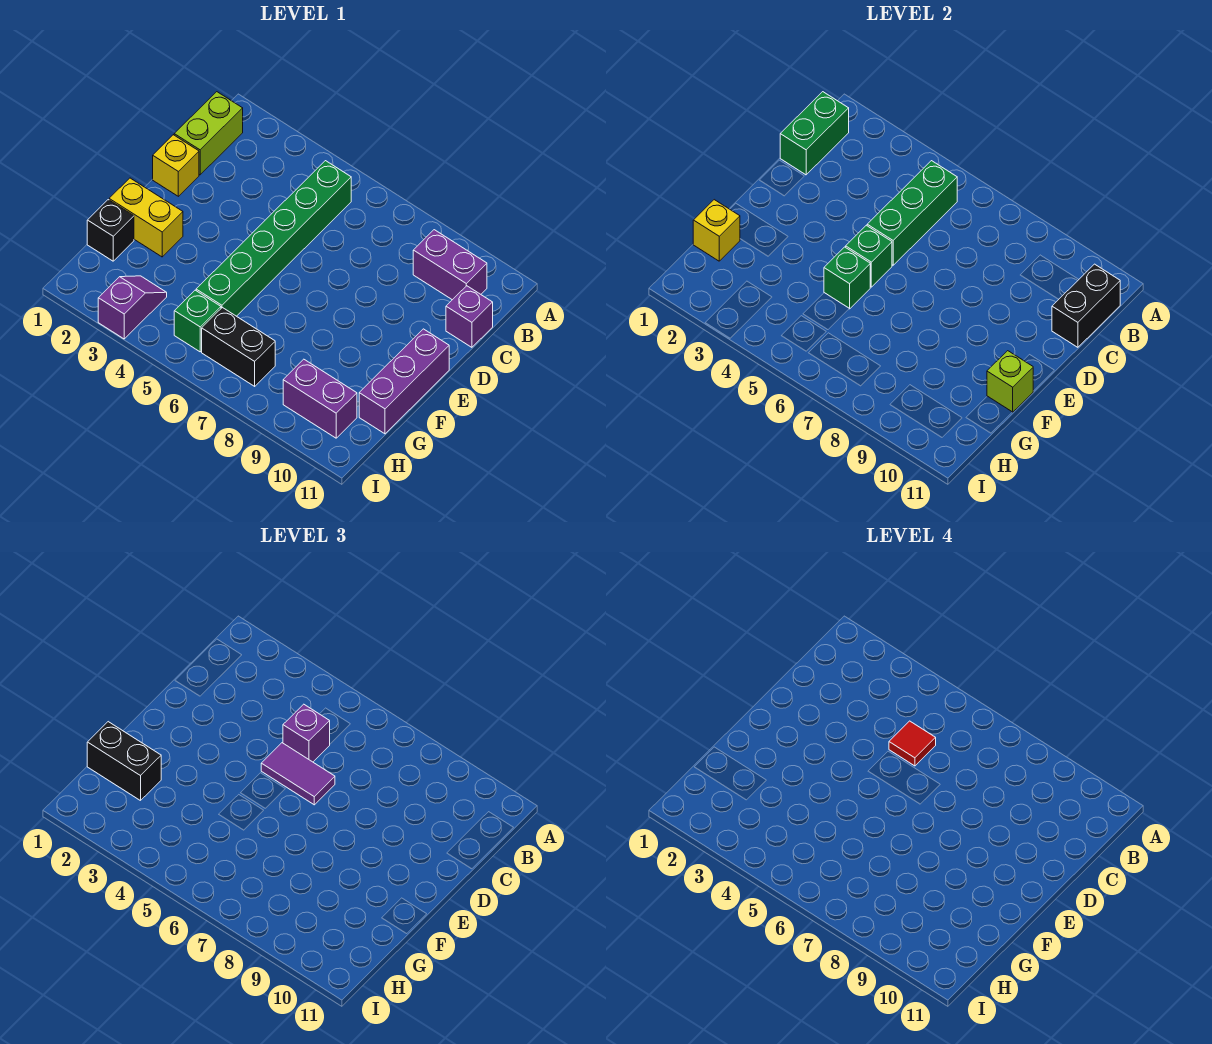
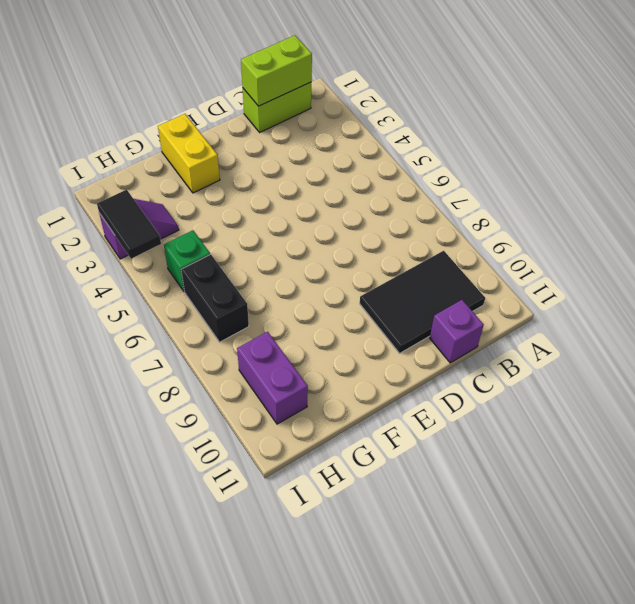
lime 1x2 brick [241,35,312,106] -> green 1x2 brick [780,92,849,175]
black 2x3 tile [360,251,485,353] -> purple 1x2 brick [413,230,487,300]
black 1x2 tile [97,190,161,259] -> none
none -> green 1x6 brick [196,161,351,316]
none -> yellow 1x1 brick [153,135,199,196]
none -> purple 1x3 brick [359,329,449,434]

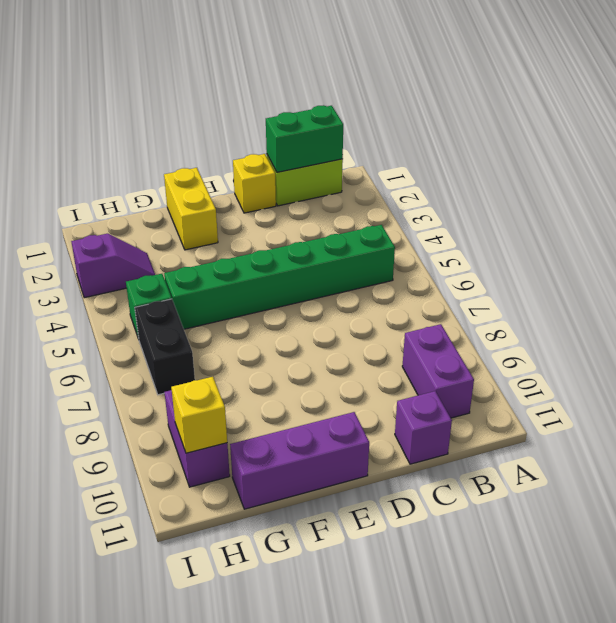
yellow 1x1 brick [171,377,227,453] -> yellow 1x1 brick moved to [693,200,740,261]
none -> black 1x1 brick [87,200,134,261]
none -> green 1x3 brick [867,161,957,265]
none -> black 1x2 brick [1052,264,1120,347]

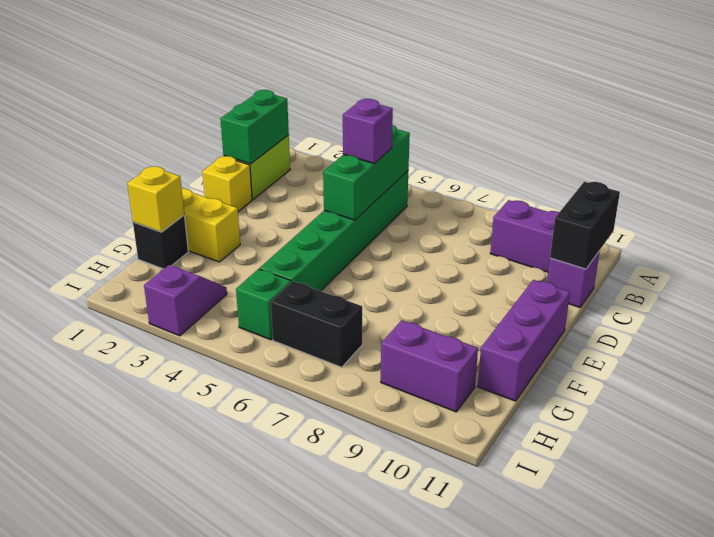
none -> green 1x1 brick [846,225,892,287]
none -> green 1x1 brick [824,247,870,309]
none -> lime 1x1 brick [987,351,1033,412]

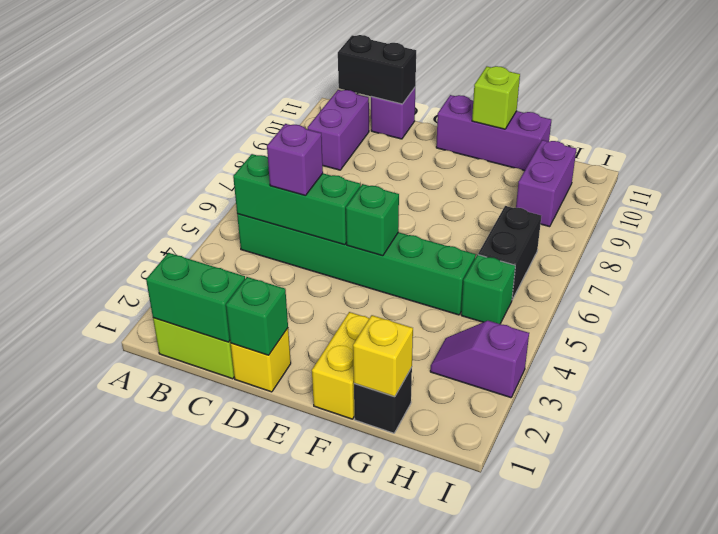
green 1x1 brick [226,277,288,355] -> green 1x1 brick moved to [824,247,870,309]
none -> purple 1x2 tile [261,743,335,805]
none -> black 1x2 brick [87,722,161,801]
none -> red 1x1 tile [889,721,936,766]

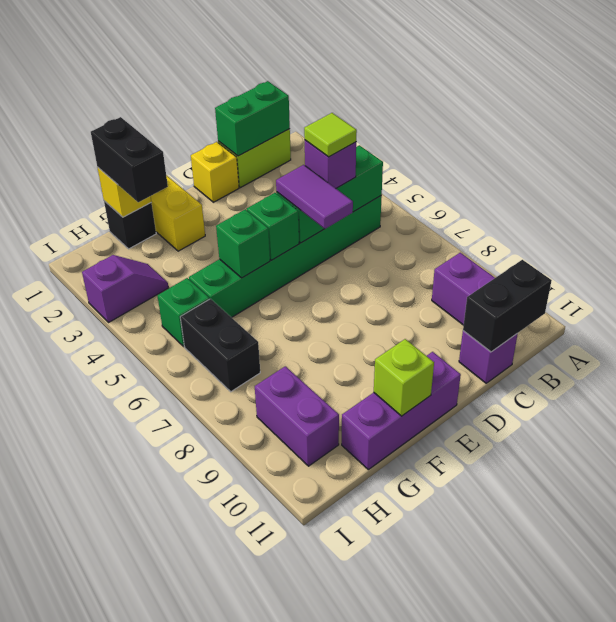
lime 1x1 tile [304,113,357,157] -> red 1x1 tile [889,721,936,766]

